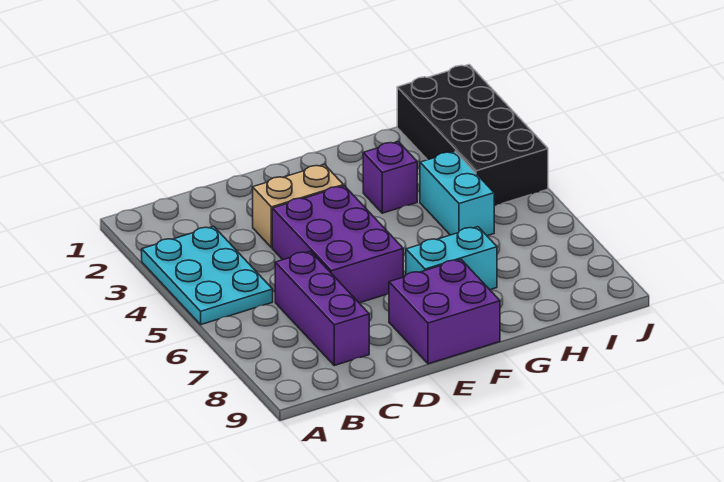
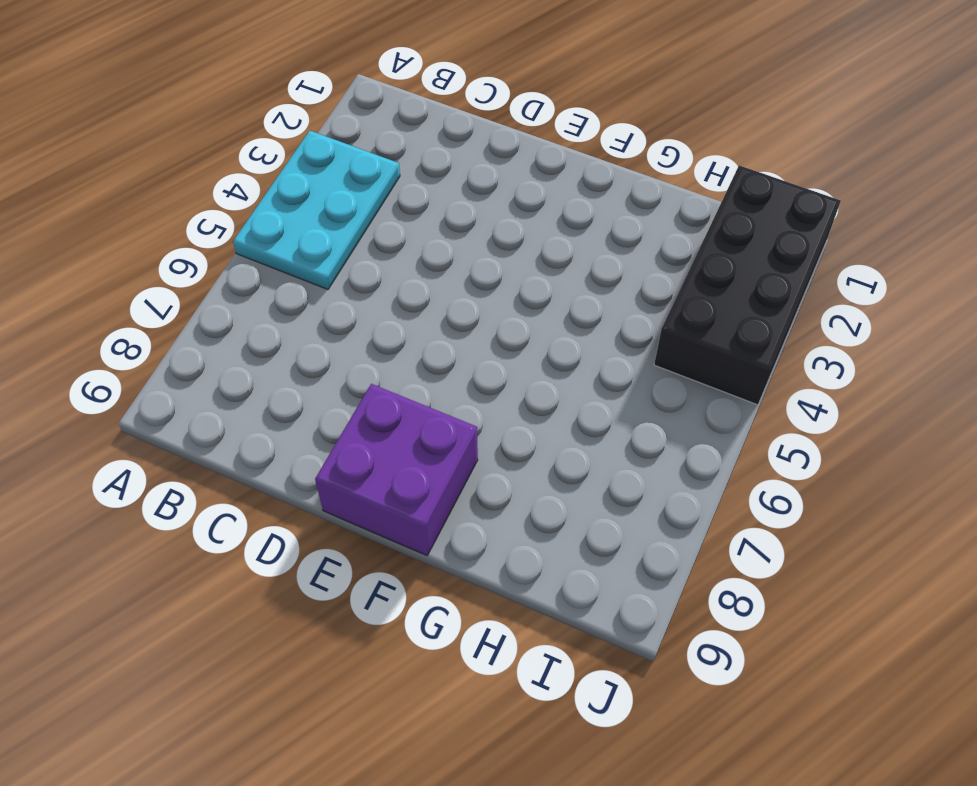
none -> purple 1x3 brick [275,251,369,365]
none -> tan 1x2 brick [253,165,344,248]

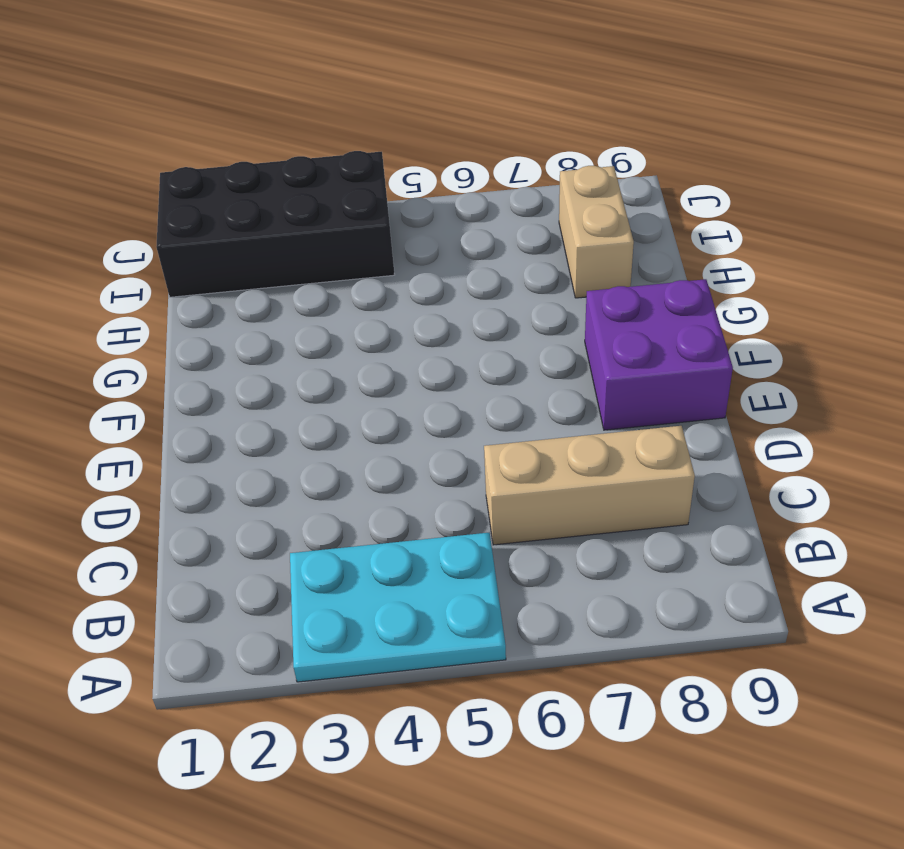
tan 1x3 brick [484,426,695,545] -> purple 1x3 brick [275,251,369,365]
tan 1x2 brick [559,166,634,298] -> tan 1x2 brick moved to [253,165,344,248]
none -> purple 2x3 brick [272,186,403,303]
none -> cyan 1x2 brick [406,227,497,290]

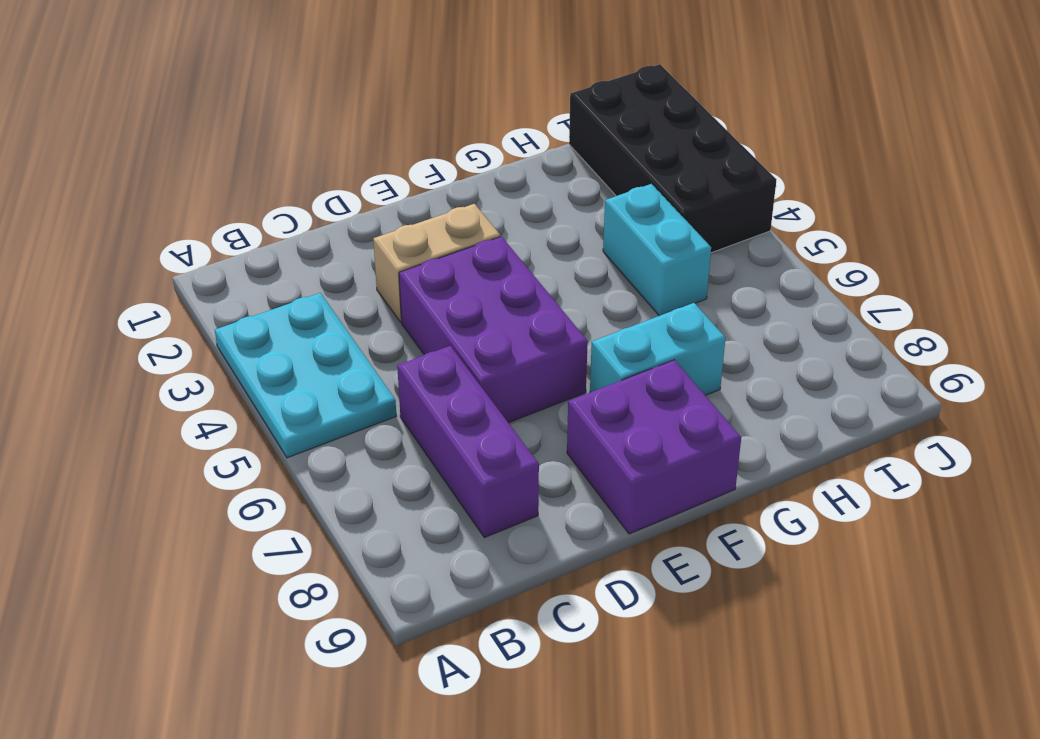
none -> purple 1x1 brick [363,142,417,213]

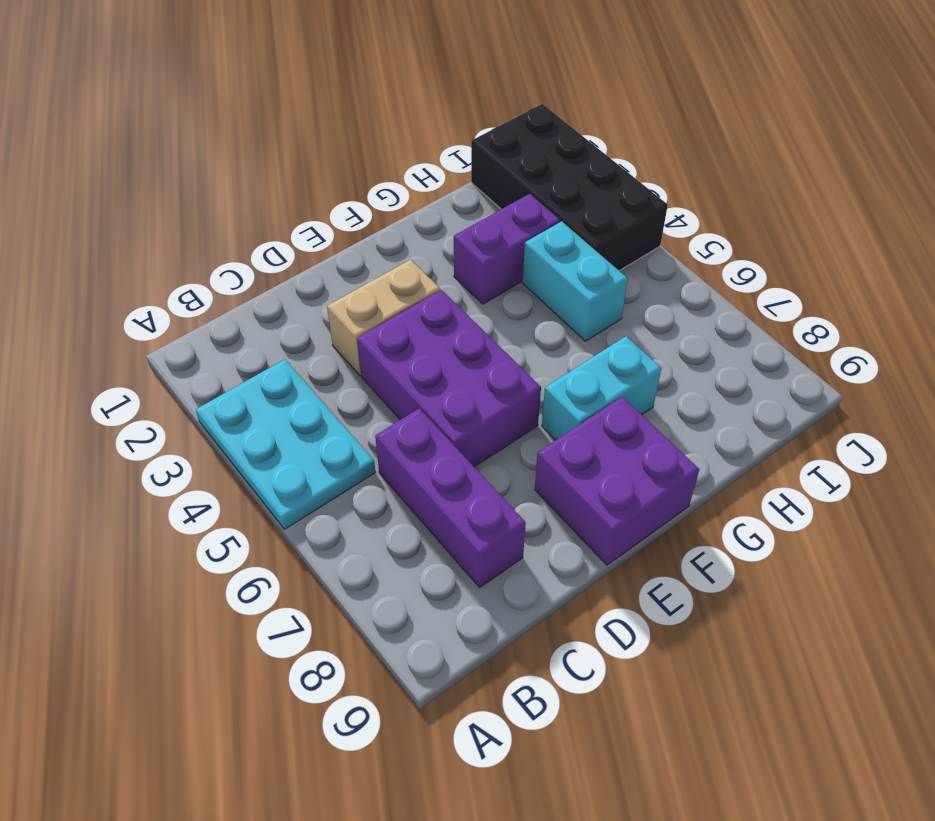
purple 1x2 brick [454,194,560,304] -> purple 1x1 brick [363,142,417,213]

